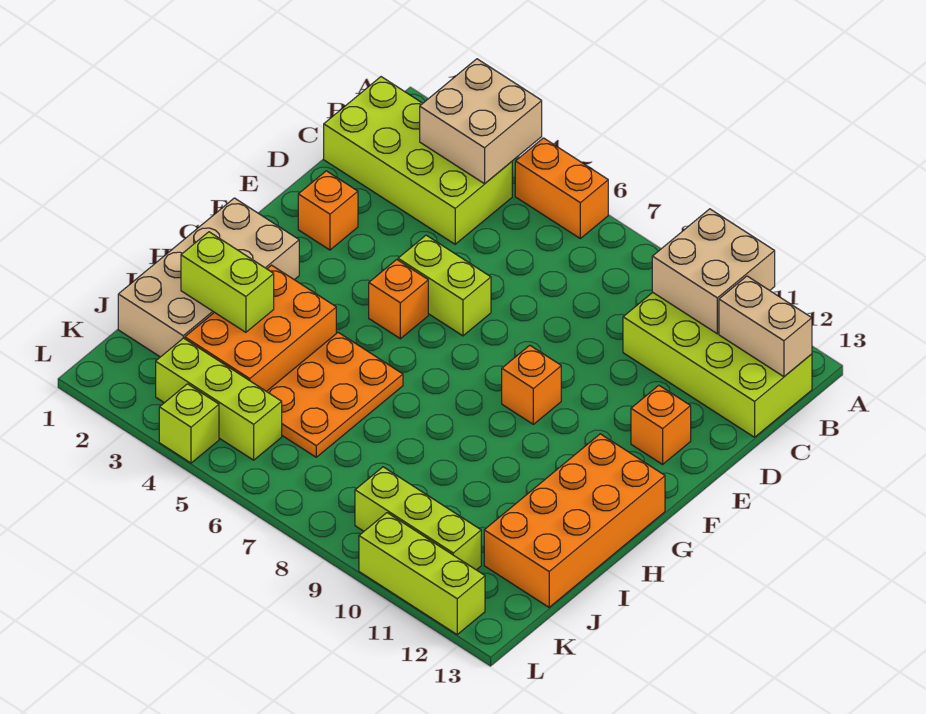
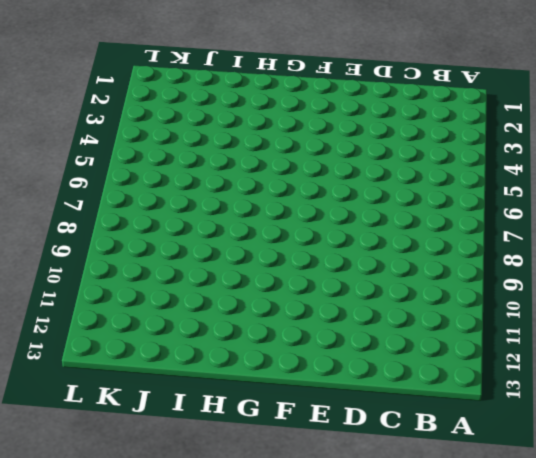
none -> orange 1x2 brick [515,138,608,238]
none -> lime 2x4 brick [324,77,512,244]
none -> lime 2x4 brick [623,292,812,437]

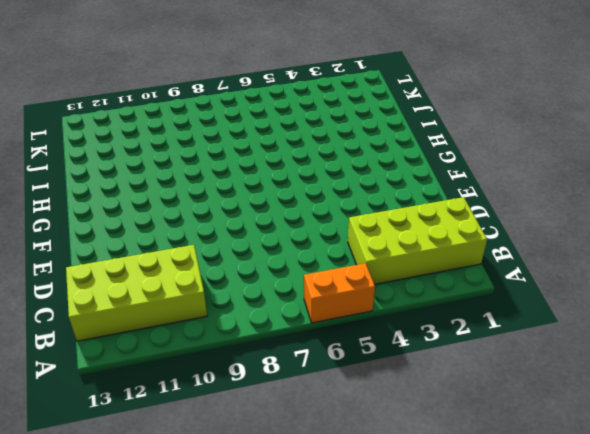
none -> orange 1x1 brick [298,171,358,250]
none -> lime 1x2 brick [398,235,491,336]
none -> orange 1x1 brick [631,385,691,464]

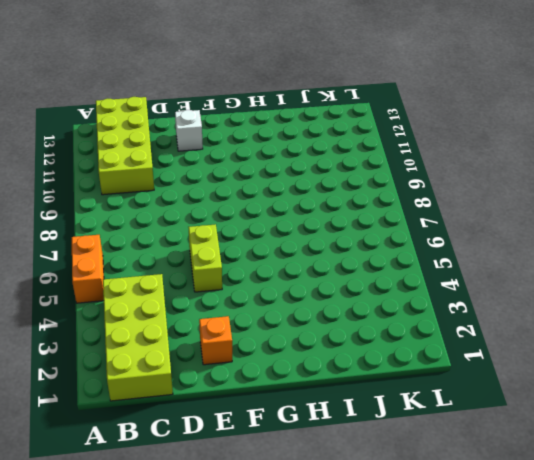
white 1x1 brick [175,110,203,151] -> orange 1x1 brick [631,385,691,464]
none -> orange 1x1 brick [369,260,428,339]
none -> orange 1x1 brick [502,345,561,424]
none -> tan 2x4 brick [118,198,299,357]

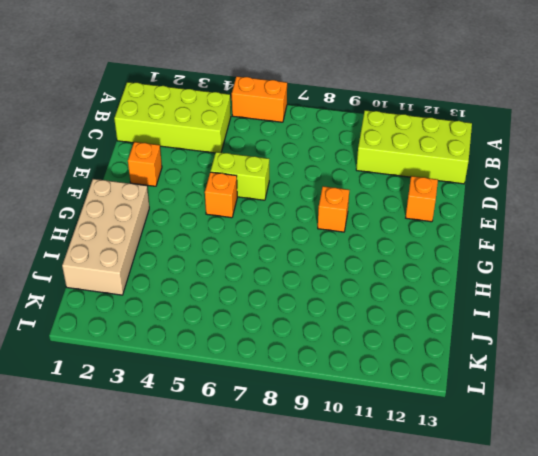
none -> orange 2x4 brick [484,434,665,607]
none -> orange 2x3 brick [185,265,336,391]
none -> orange 2x3 plate [267,333,403,457]

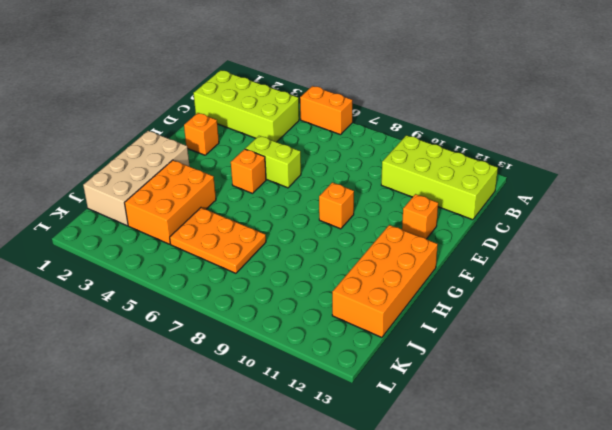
orange 2x3 plate [170,208,266,273] -> orange 2x3 plate turned to [267,333,403,457]
none -> lime 1x3 brick [156,338,282,460]
none -> lime 1x3 brick [355,467,481,570]
none -> lime 1x1 brick [159,384,219,463]

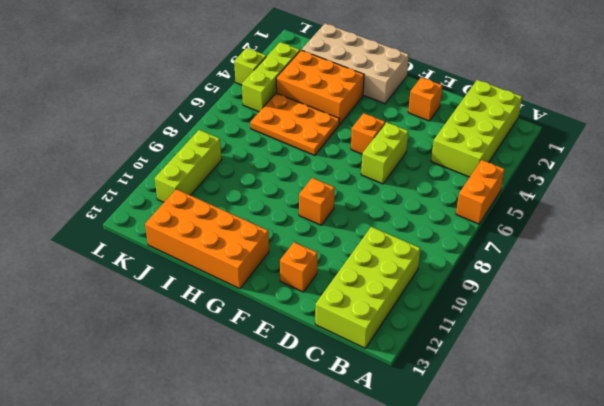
none -> lime 1x3 brick [359,513,485,634]
none -> tan 2x2 brick [420,59,542,184]
none -> tan 2x2 brick [652,209,775,334]

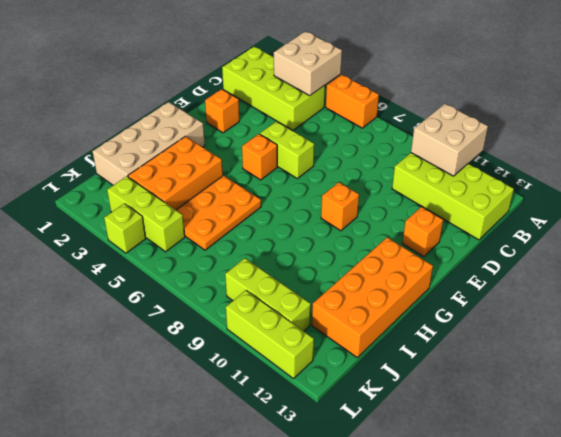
none -> tan 1x2 brick [719,276,812,377]
none -> lime 1x2 brick [181,232,274,332]

